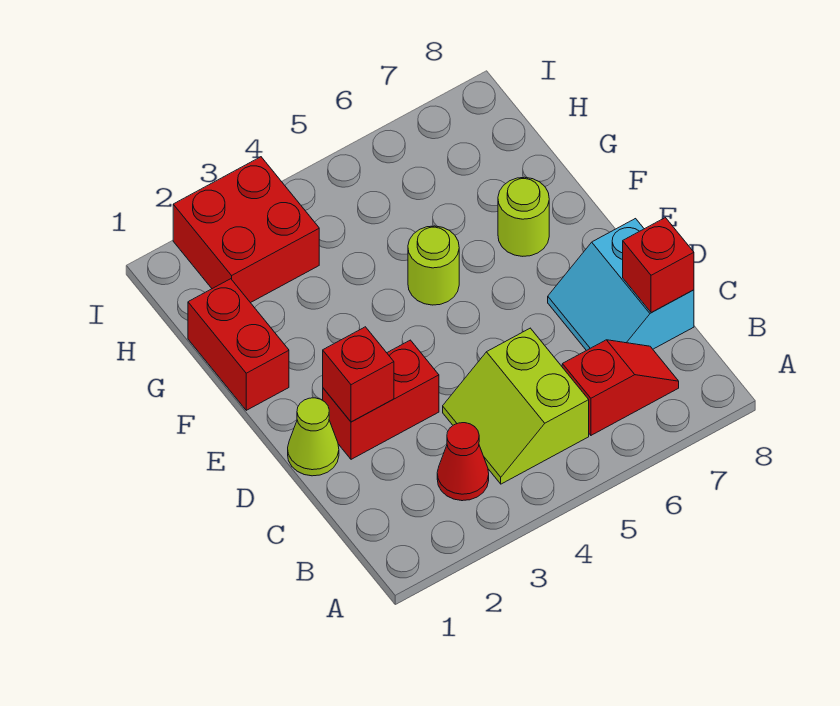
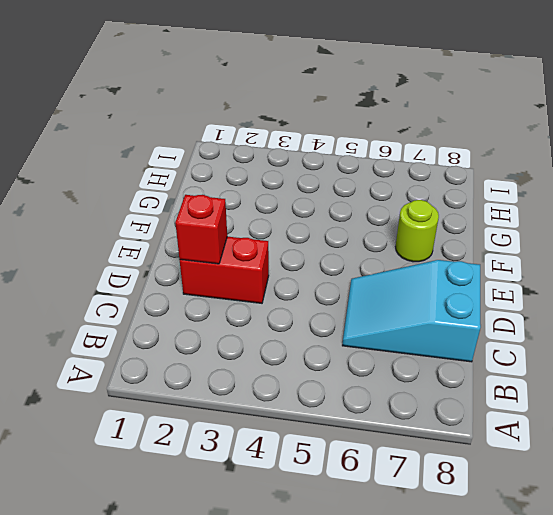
cyan 2x3 slope [342,260,481,362] -> cyan 2x2 slope [548,219,694,351]
none -> red 1x1 cone [437,423,489,501]
none -> lime 2x2 slope [443,328,589,484]
none -> red 1x2 slope [562,340,679,435]

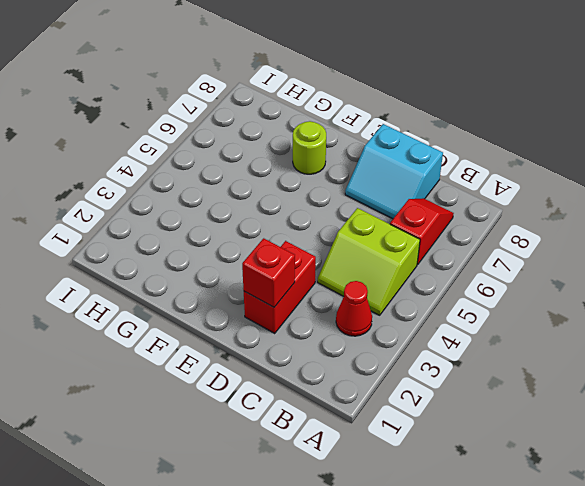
none -> lime 1x1 cone [288,398,339,476]
none -> red 1x2 brick [188,279,289,410]
none -> lime 1x1 round brick [408,226,459,305]

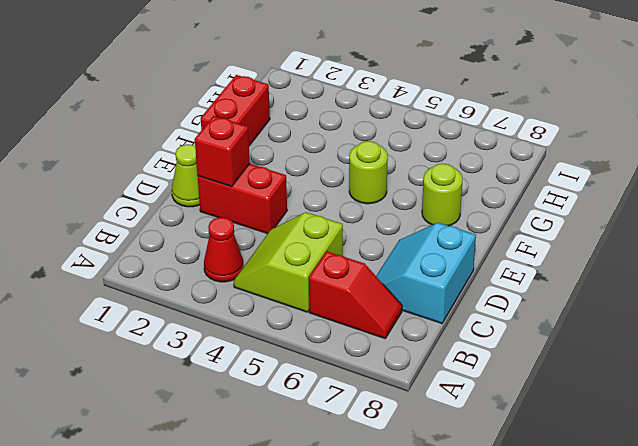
none -> red 2x2 brick [173,157,319,303]
none -> red 1x1 brick [623,218,694,313]

